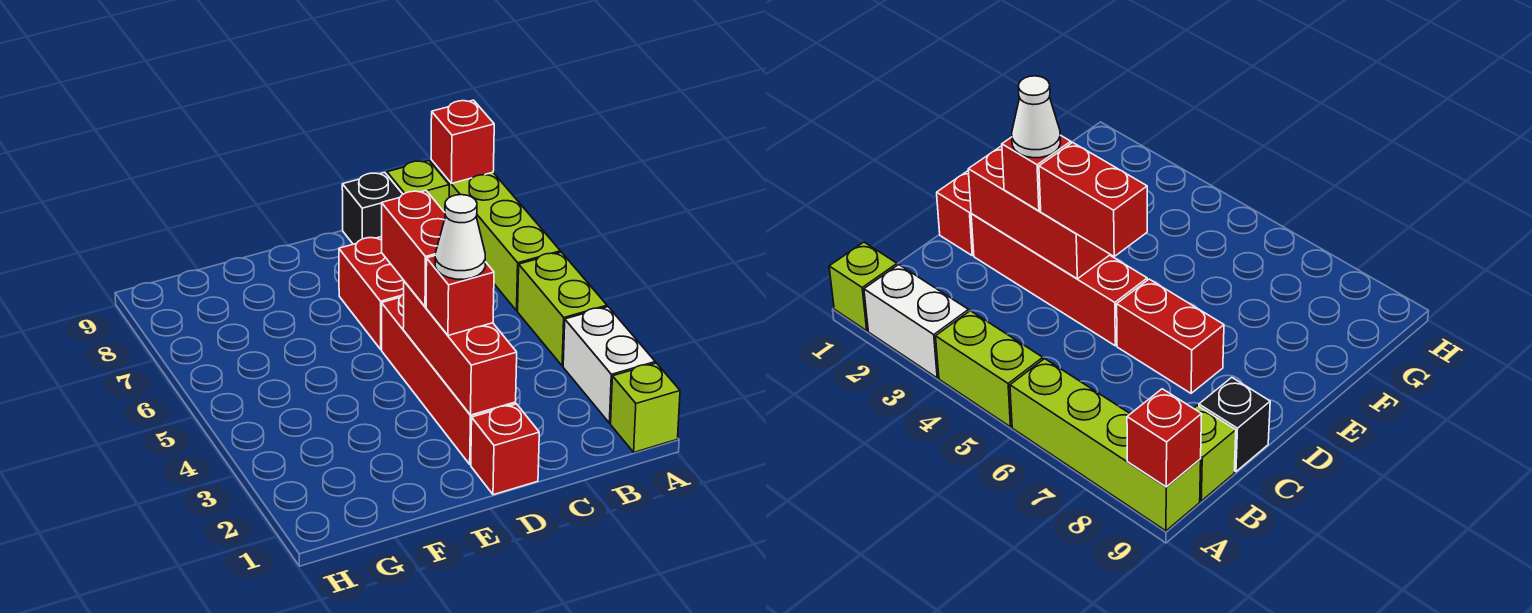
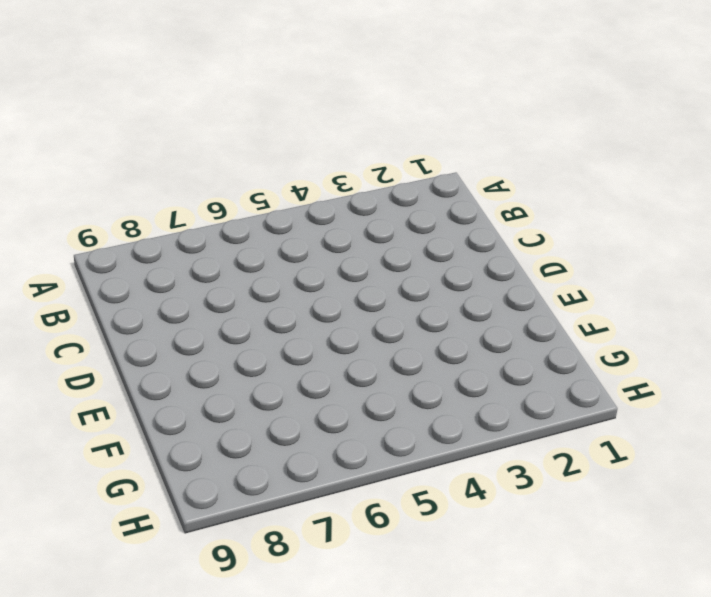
none -> lime 1x1 brick [611,363,680,452]
none -> white 1x2 brick [563,307,655,423]
none -> lime 1x2 brick [518,252,607,366]

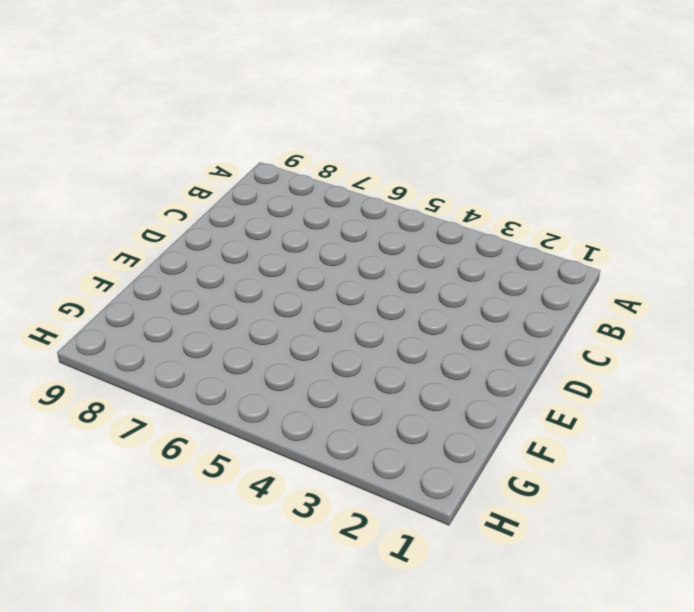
none -> lime 1x1 brick [611,363,680,452]
none -> white 1x2 brick [563,307,655,423]
none -> lime 1x2 brick [518,252,607,366]

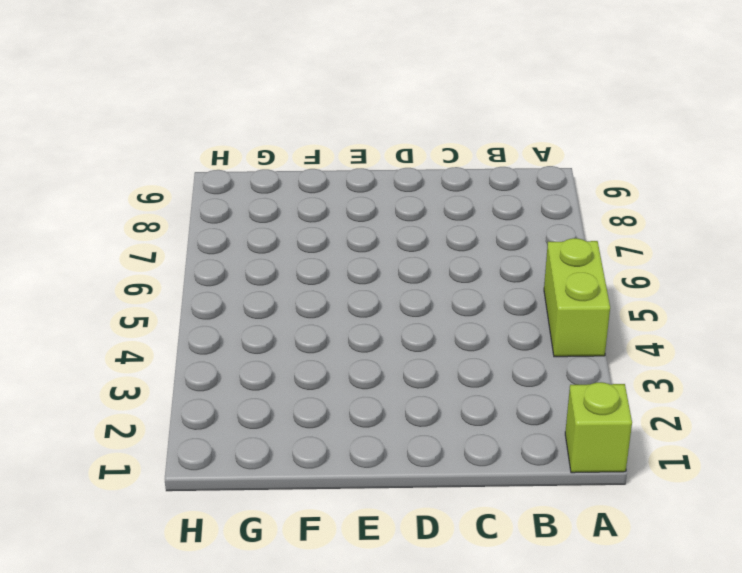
none -> white 1x2 brick [563,307,655,423]
none -> lime 1x4 brick [431,160,560,311]
none -> lime 1x1 brick [387,161,449,212]

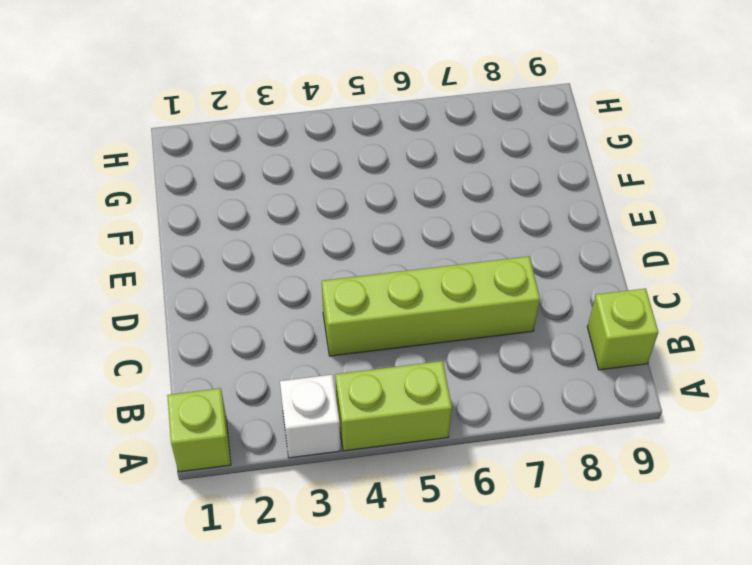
white 1x1 brick [280,375,340,458] -> white 1x2 brick [563,307,655,423]
lime 1x4 brick [322,256,540,356] -> lime 1x4 brick moved to [431,160,560,311]
none -> black 1x1 brick [342,172,403,244]
none -> red 1x1 brick [471,404,539,495]
none -> red 1x4 brick [382,294,516,465]

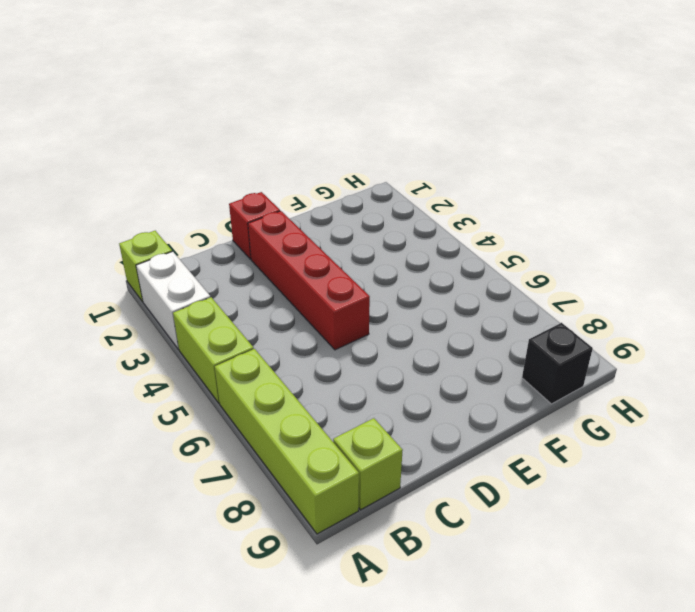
black 1x1 brick [522,323,593,404] -> black 1x1 brick moved to [342,172,403,244]
none -> red 1x2 brick [339,237,404,349]
none -> red 1x1 brick [431,100,494,183]
none -> red 1x3 brick [403,281,517,415]

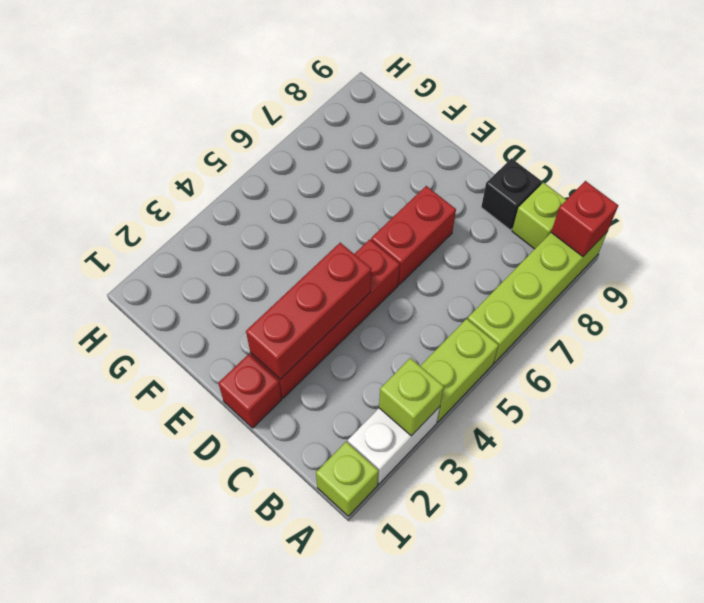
lime 1x1 brick [379,358,444,436] -> none
none -> red 1x1 brick [426,256,494,335]
none -> red 1x2 brick [382,191,446,307]
none -> white 1x1 cone [435,195,485,279]

